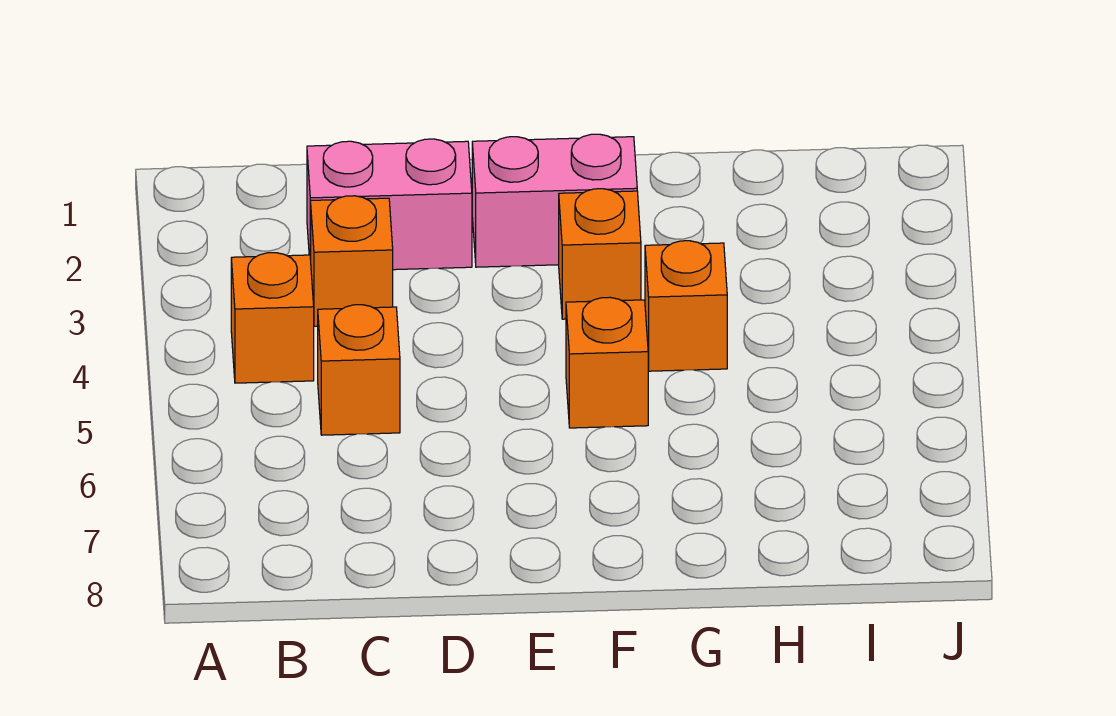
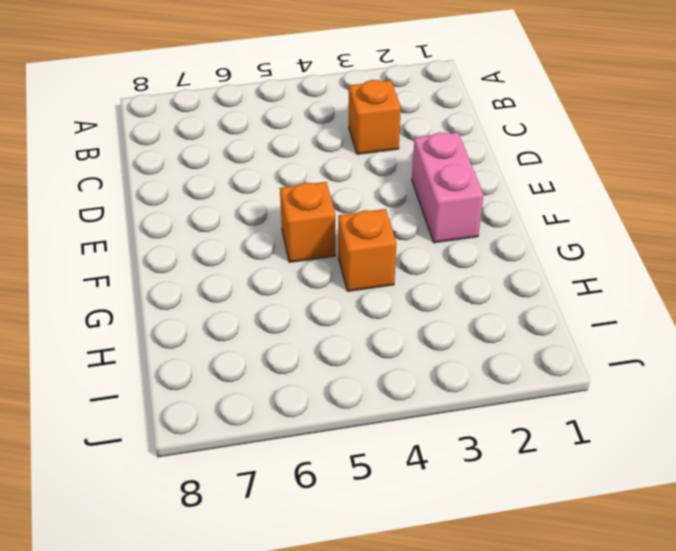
none -> orange 1x1 brick [231,253,314,383]
none -> pink 1x2 brick [307,139,472,270]

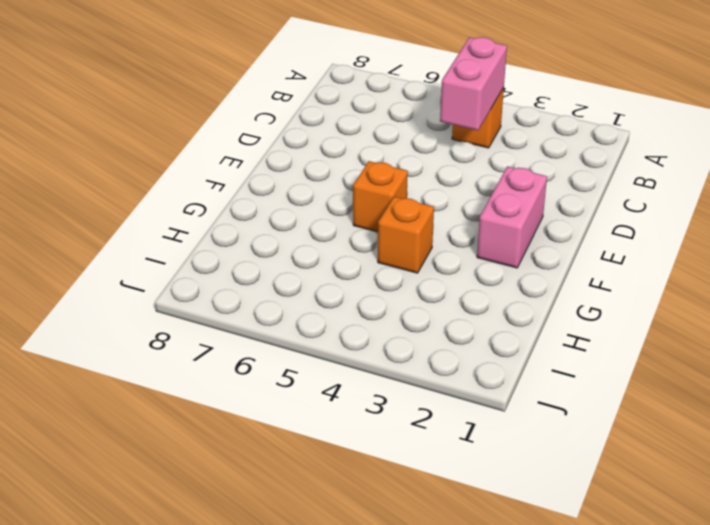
pink 1x2 brick [440,37,507,131] -> pink 1x2 brick moved to [307,139,472,270]
none -> orange 1x1 brick [311,196,393,326]
none -> orange 1x1 brick [318,305,400,435]

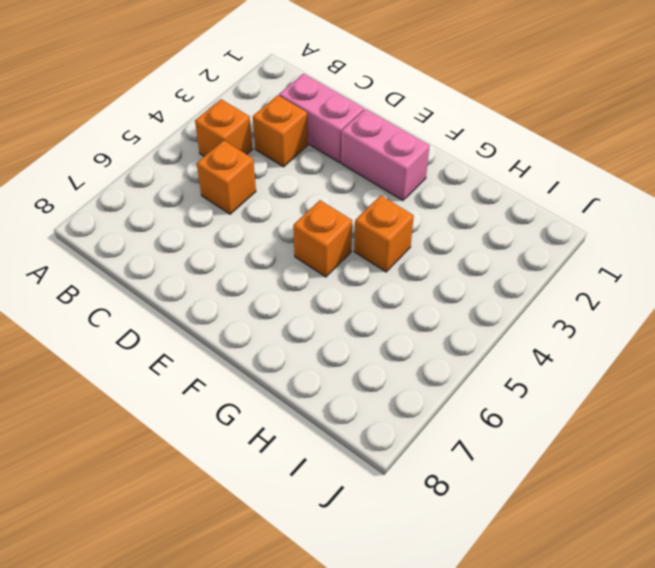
none -> orange 1x1 brick [559,189,641,319]

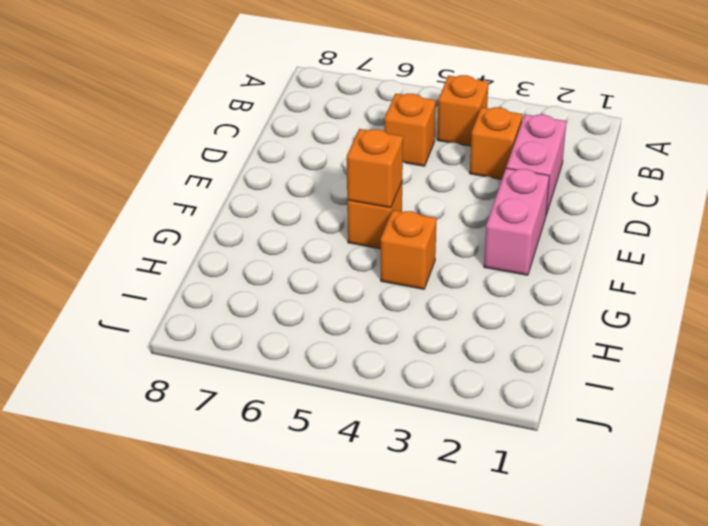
orange 1x1 brick [347,129,403,208] -> orange 1x1 brick moved to [559,189,641,319]

